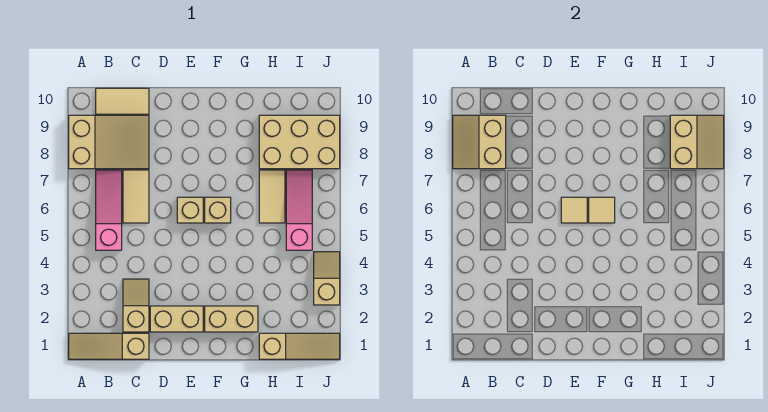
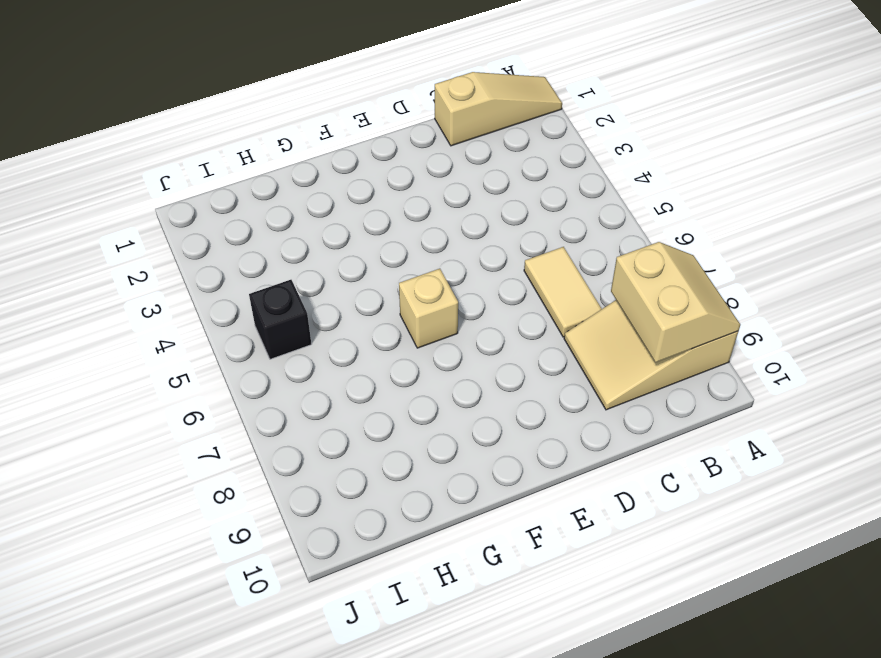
black 1x1 brick [249,280,311,359] -> pink 1x3 slope [286,170,312,250]
none -> pink 1x3 slope [96,170,122,250]
none -> tan 1x2 tile [96,88,149,114]
none -> tan 1x2 slope [123,279,149,332]

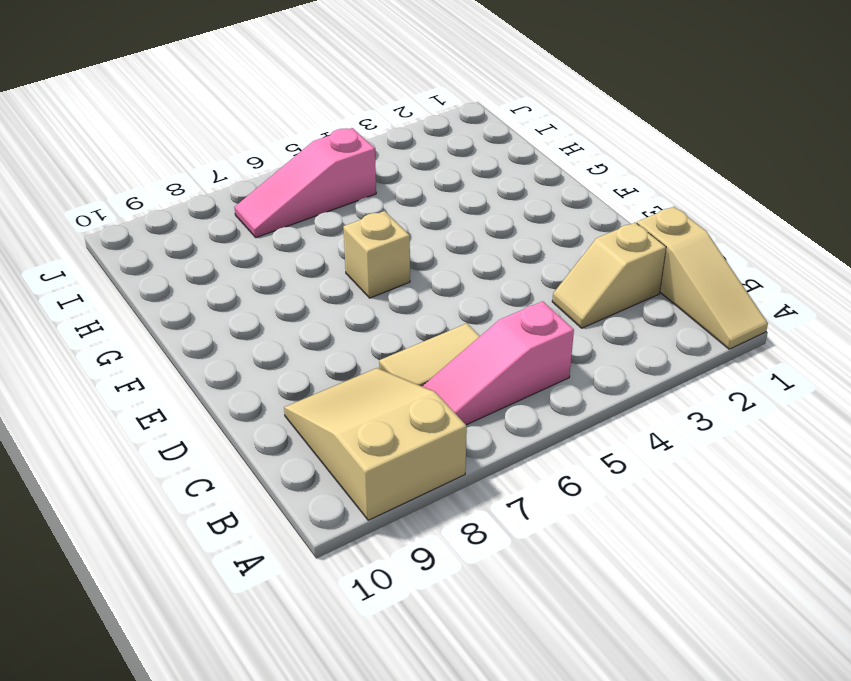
none -> tan 1x2 tile [96,88,149,114]
none -> tan 1x2 brick [150,306,203,332]
none -> tan 1x1 brick [177,197,203,223]

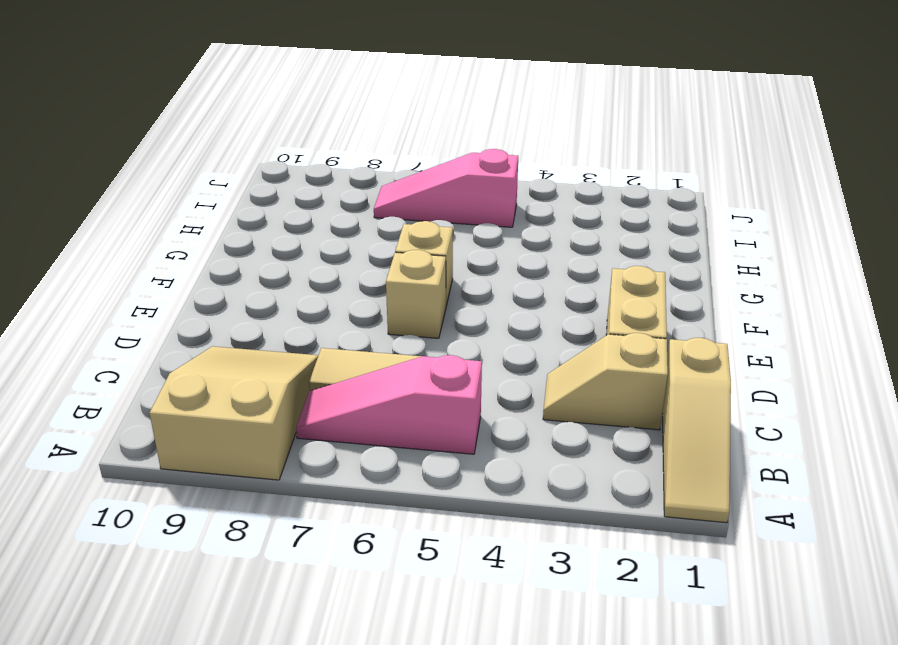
none -> tan 1x2 tile [96,88,149,114]
none -> tan 1x2 brick [205,306,258,332]
none -> tan 1x3 slope [259,333,340,359]

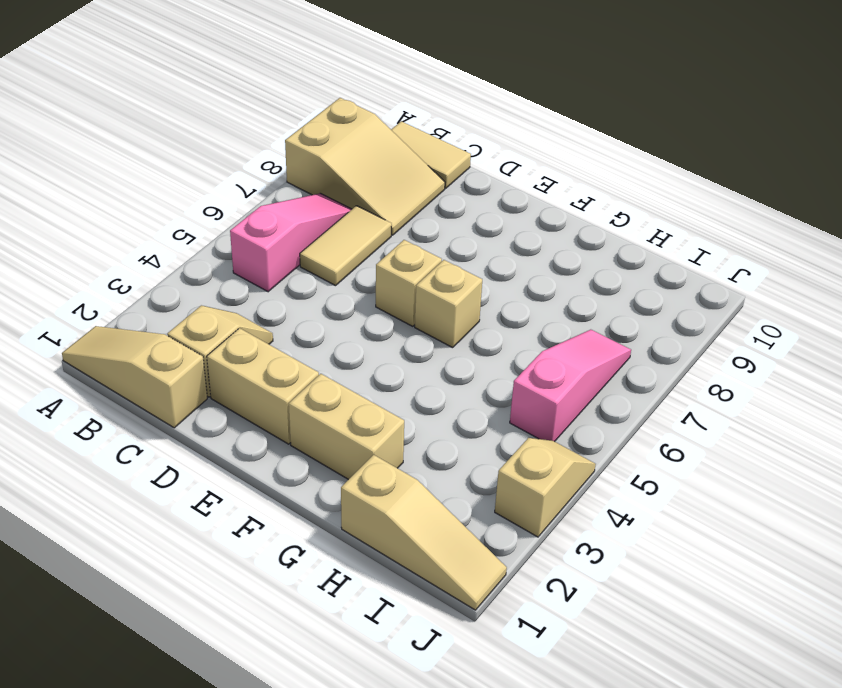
none -> tan 1x2 tile [259,170,285,223]
none -> tan 2x3 brick [259,115,340,169]
none -> tan 2x2 slope [453,115,506,169]

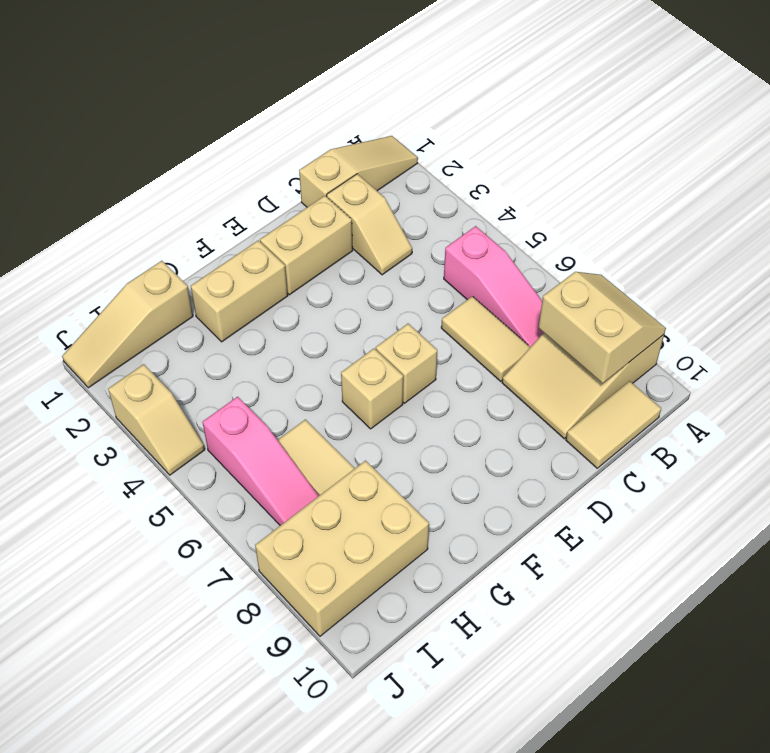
none -> tan 1x1 tile [561,197,587,223]
none -> tan 1x1 tile [589,197,615,223]
none -> tan 2x2 slope [670,115,724,169]

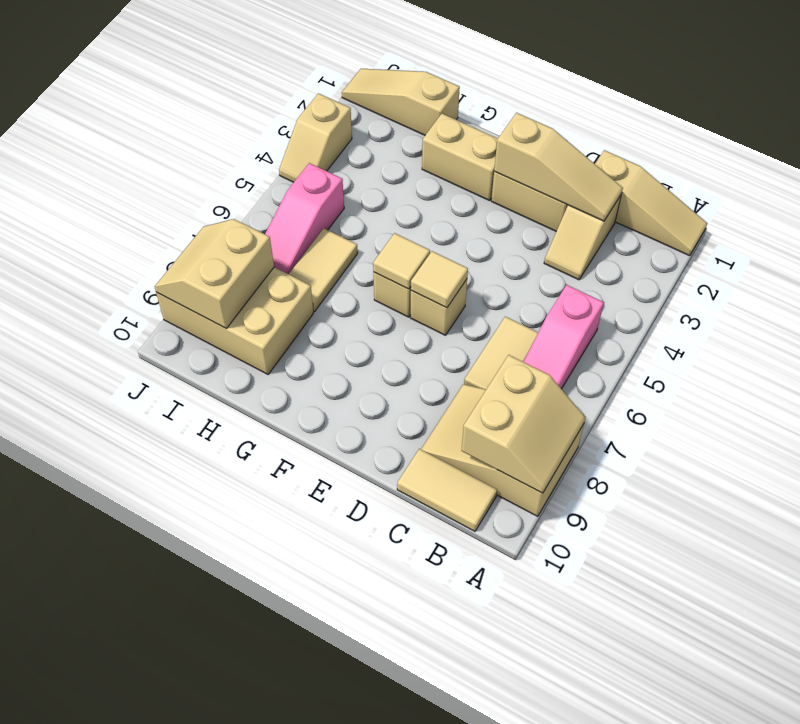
tan 1x3 slope [494,113,623,221] -> none

